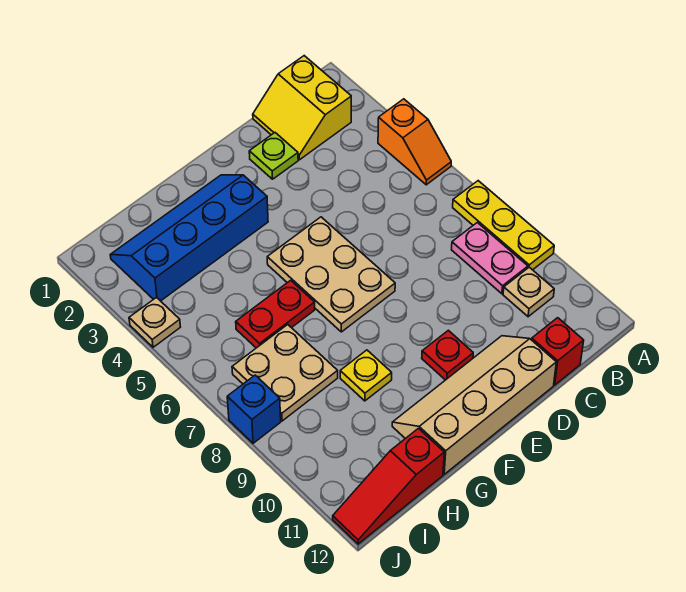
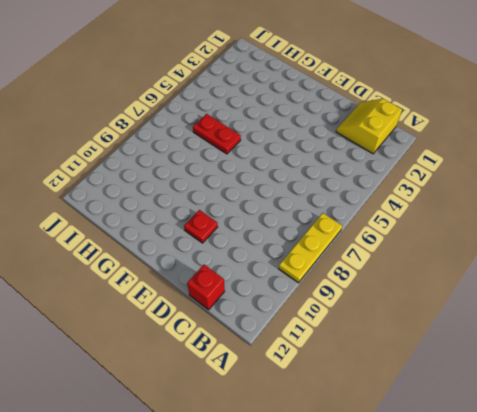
none -> orange 1x2 slope [378,99,451,185]
none -> pink 1x2 plate [452,223,528,294]
none -> tan 1x1 plate [503,267,554,317]

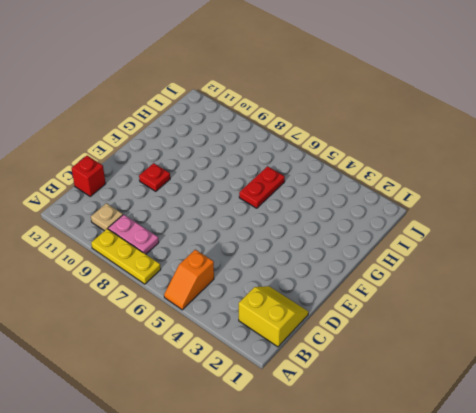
orange 1x2 slope [164,250,214,310] -> orange 1x2 slope turned to [378,99,451,185]
none -> lime 1x1 plate [249,133,298,179]
none -> tan 2x4 slope [392,336,556,474]
none -> tan 2x3 plate [267,217,395,332]

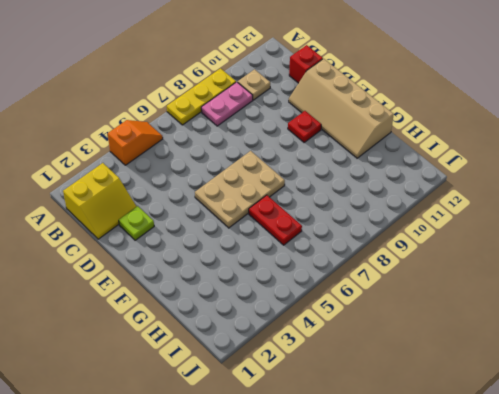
none -> blue 2x4 slope [110,175,268,301]
none -> yellow 1x1 plate [340,350,392,401]
none -> tan 2x2 plate [232,325,338,421]

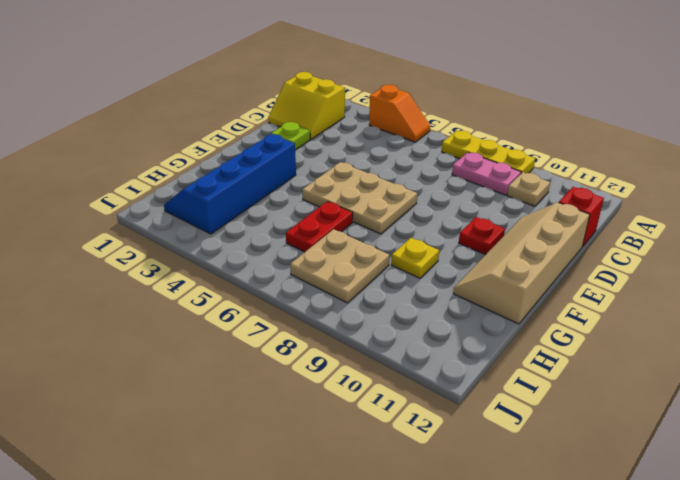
none -> red 1x3 slope [333,428,444,544]
none -> tan 1x1 plate [129,298,180,347]
none -> blue 1x1 brick [227,375,281,443]

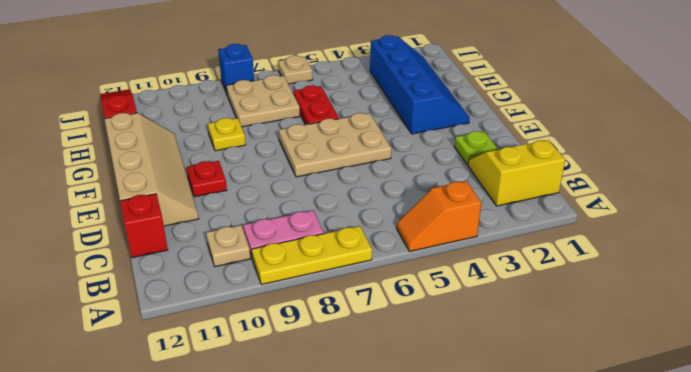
tan 1x1 plate [278,56,313,84] -> tan 1x1 plate moved to [129,298,180,347]

